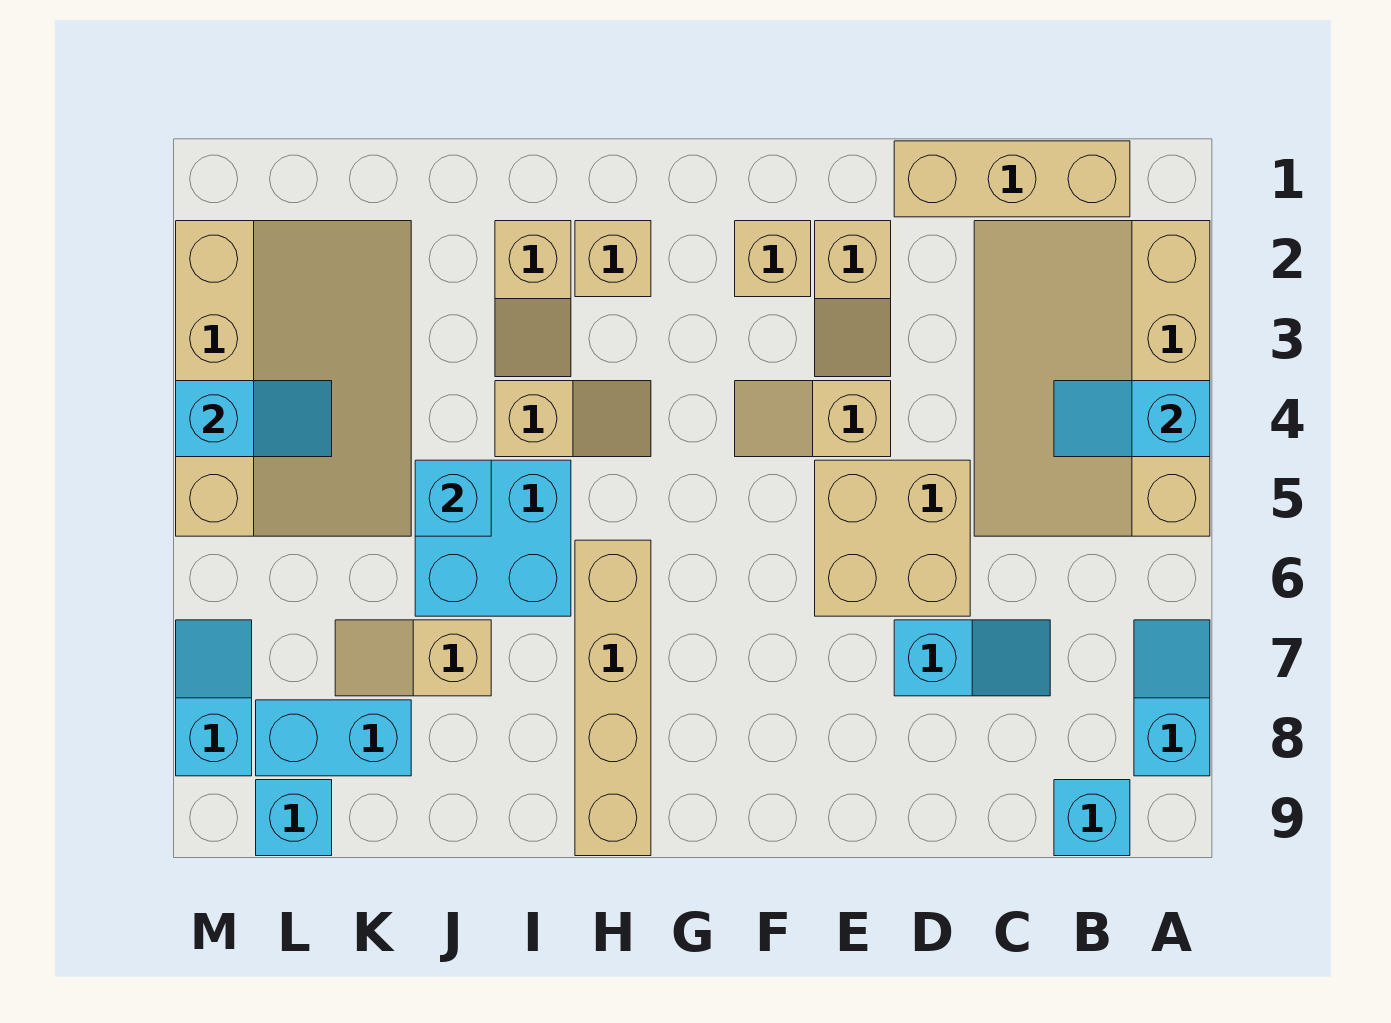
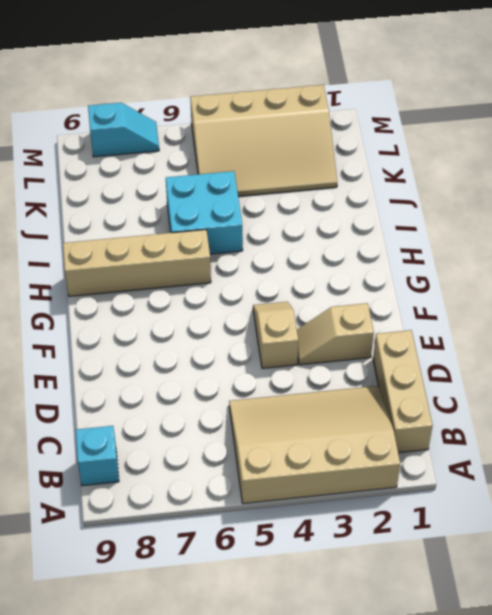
none -> cyan 1x2 slope [1134,620,1210,776]
none -> cyan 1x2 slope [894,620,1050,696]
none -> tan 2x2 brick [815,460,970,616]

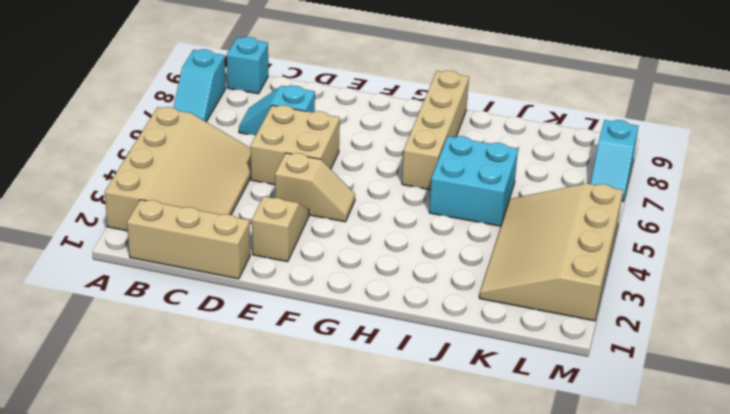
none -> tan 1x1 brick [735,221,811,297]
none -> tan 1x1 brick [575,221,651,297]
none -> tan 1x2 slope [495,381,651,457]

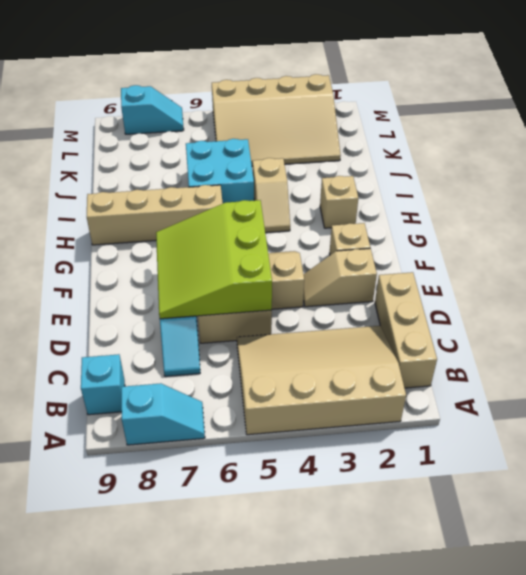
lime 3x3 slope [156,200,272,319] -> none
none -> tan 1x2 slope [495,221,571,377]
none -> tan 1x2 slope [335,620,491,696]
none -> cyan 1x2 brick [256,700,411,776]

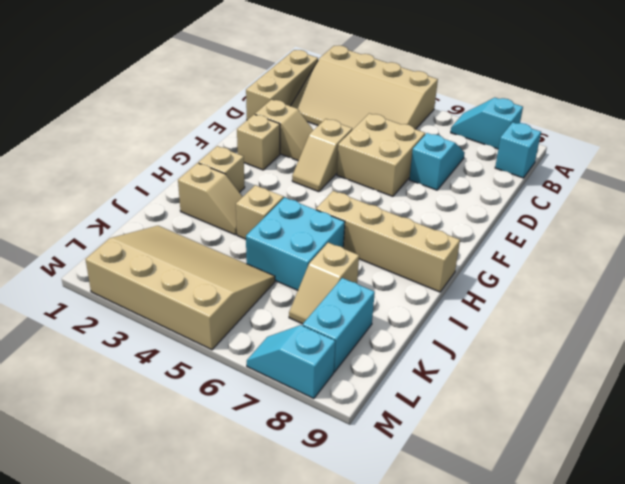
none -> cyan 1x1 brick [256,780,332,856]
none -> cyan 1x2 slope [1054,381,1210,457]
none -> cyan 1x1 brick [415,460,491,536]

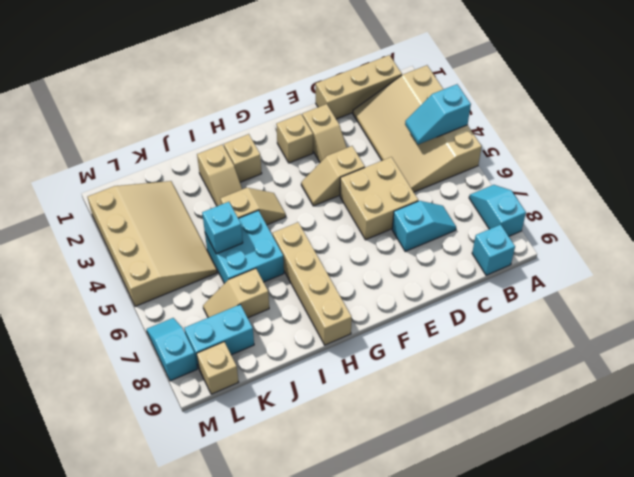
tan 1x1 brick [197,342,238,394] -> cyan 1x1 brick [256,780,332,856]
none -> cyan 1x2 slope [176,381,332,457]

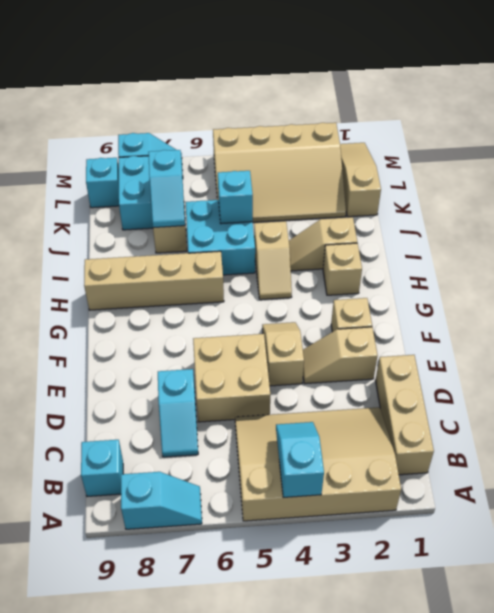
cyan 1x2 slope [148,150,185,228] -> cyan 1x2 slope moved to [176,381,332,457]
tan 1x3 slope [340,143,381,217] -> none

